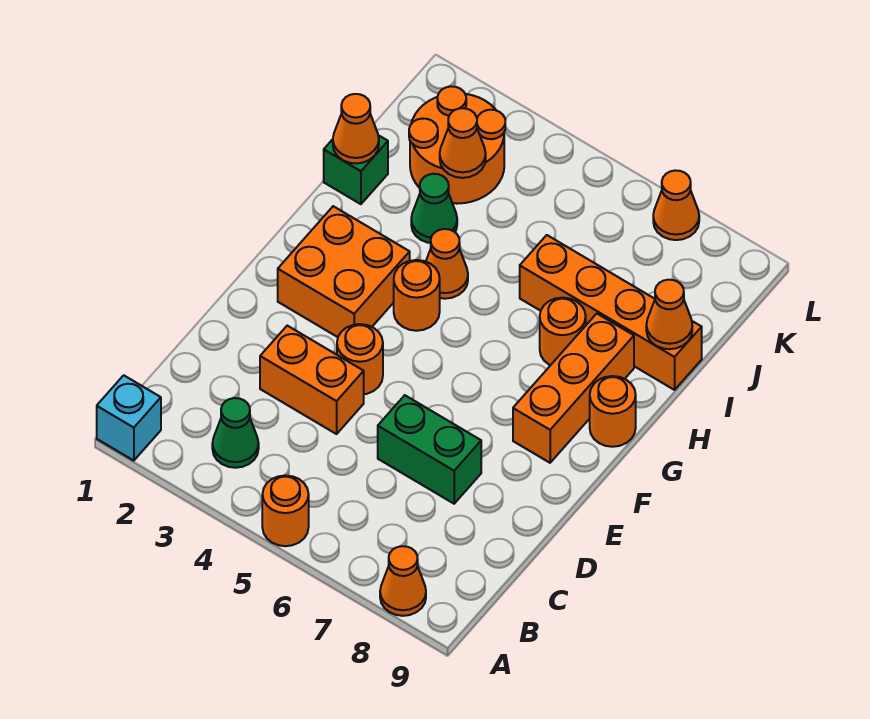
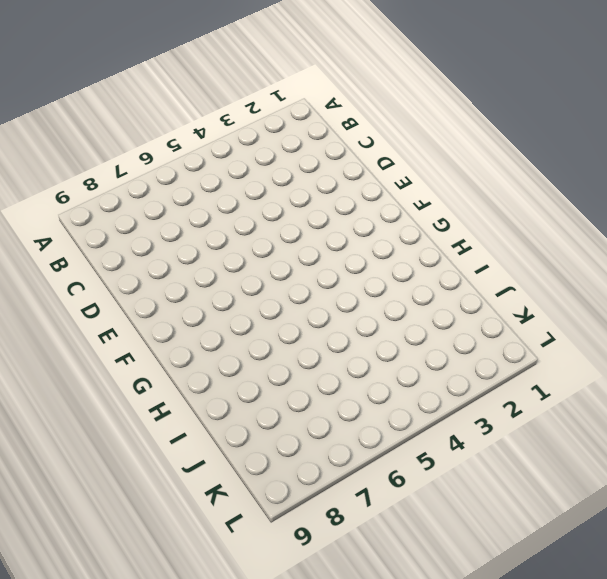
none -> cyan 1x1 brick [97,375,161,461]
none -> orange 1x1 round brick [262,475,309,546]
none -> orange 1x1 cone [380,546,426,616]

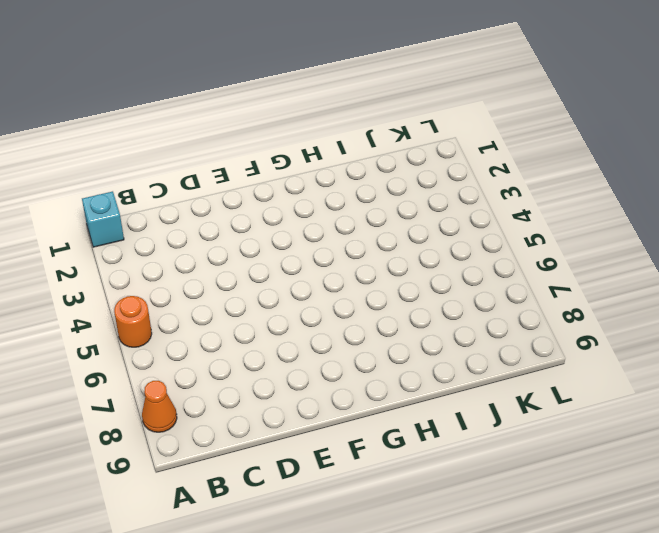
none -> green 1x1 cone [212,398,259,468]
none -> orange 1x2 brick [260,326,364,434]
none -> green 1x2 brick [378,395,481,504]

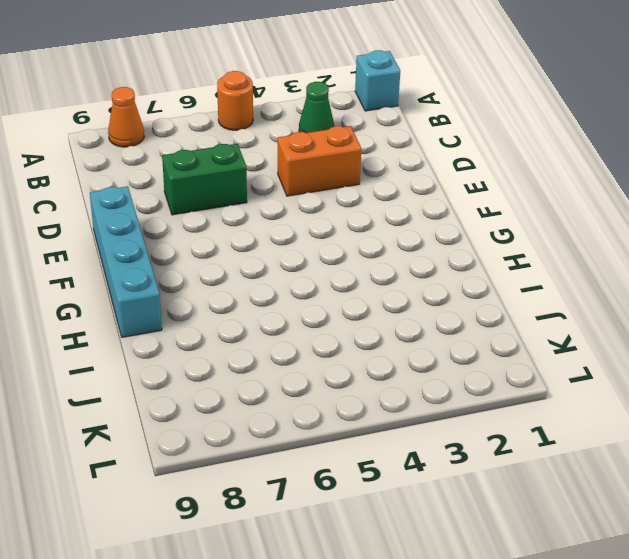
cyan 1x4 brick [90,186,162,337] -> orange 1x1 round brick [590,376,636,447]
none -> orange 1x1 round brick [337,324,383,394]
none -> orange 2x2 brick [278,206,410,337]
none -> orange 1x3 brick [513,314,634,463]

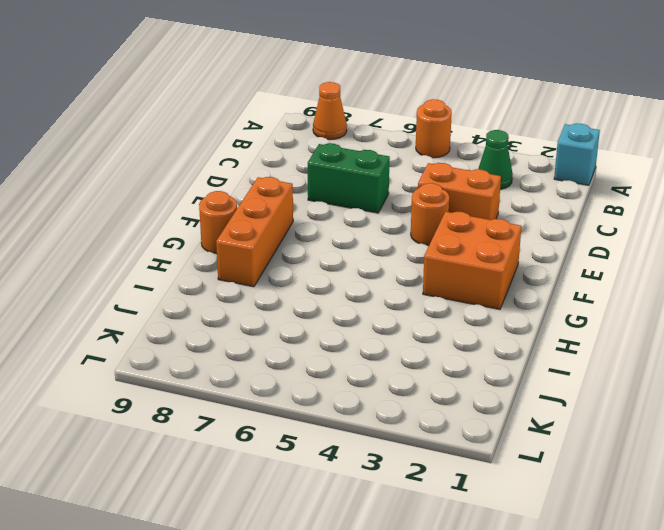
none -> orange 1x1 round brick [394,260,440,331]
none -> orange 1x1 cone [426,229,468,299]
none -> orange 1x1 round brick [540,298,586,365]

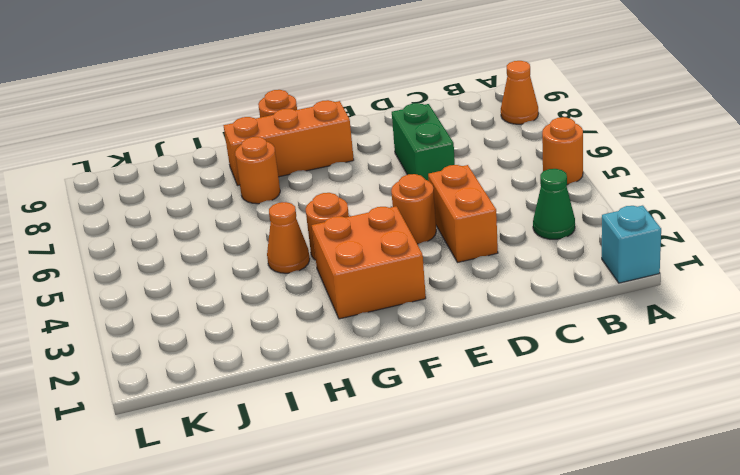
none -> green 1x1 brick [324,135,388,204]
none -> green 1x1 cone [411,174,457,243]
none -> orange 1x4 brick [520,235,702,390]

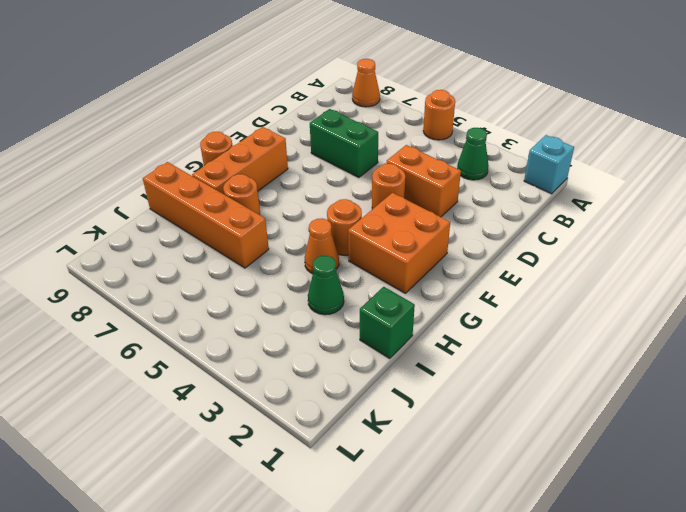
none -> orange 2x2 round brick [409,86,505,204]
none -> orange 1x1 cone [653,170,699,240]
none -> orange 1x1 cone [333,94,379,164]

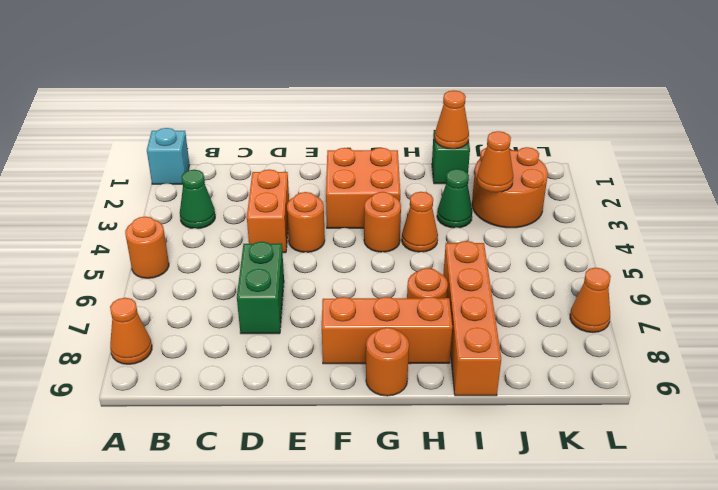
none -> orange 1x1 cone [646,280,692,349]

